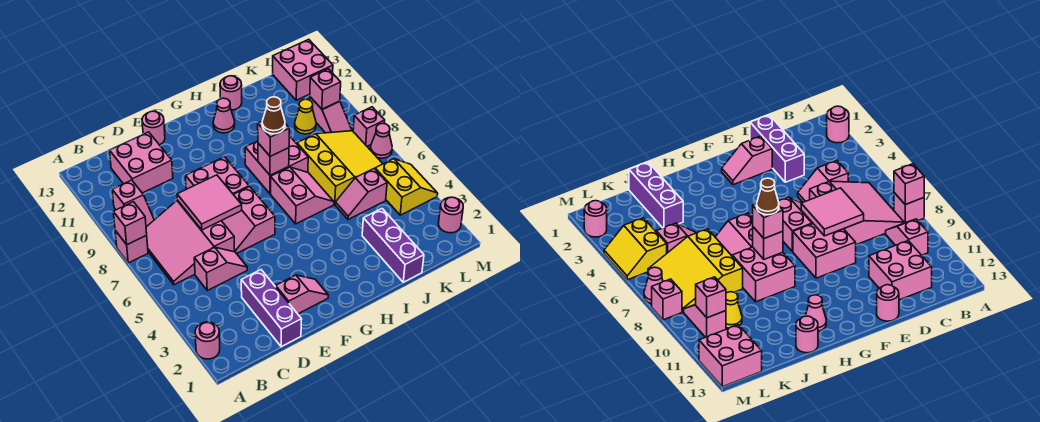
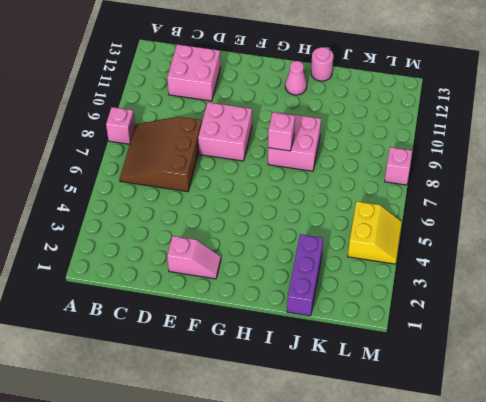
brown 3x3 slope [120,117,202,192] -> pink 3x3 slope [146,200,235,285]
none -> pink 1x1 round brick [195,322,220,359]
none -> pink 1x2 slope [112,180,154,227]
none -> pink 1x2 slope [194,247,247,290]
none -> purple 1x3 brick [241,270,302,347]

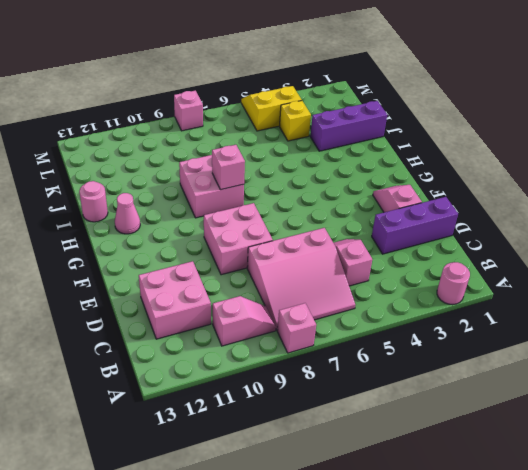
yellow 1x1 brick [279,101,311,141] -> none
none -> pink 2x2 slope [222,187,275,254]
none -> pink 1x1 round brick [142,111,165,145]
none -> pink 2x2 slope [271,167,334,224]
none -> pink 1x2 slope [335,169,387,220]

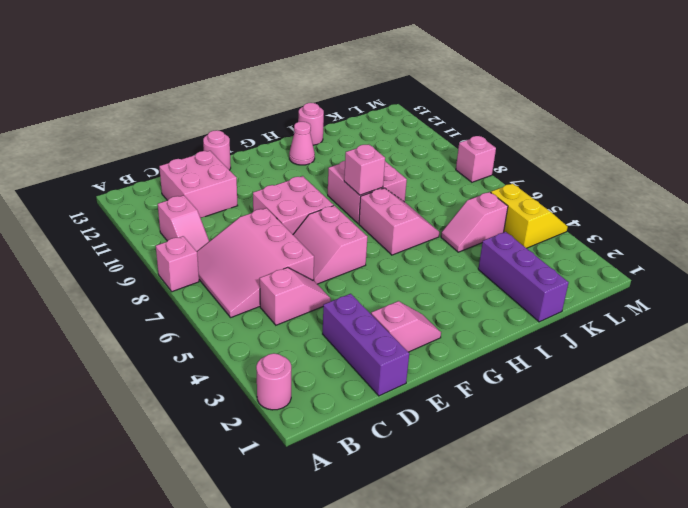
none -> yellow 3x3 slope [297,131,383,204]
none -> yellow 1x1 cone [295,99,316,134]
none -> pink 1x2 slope [310,97,352,133]
none -> pink 2x2 brick [273,39,333,100]

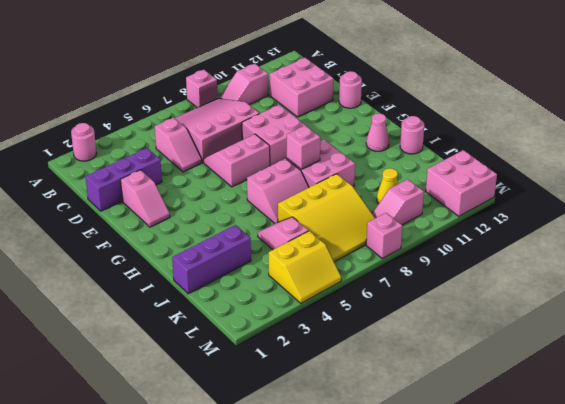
none -> pink 1x1 round brick [438,197,463,233]
none -> pink 1x1 cone [370,123,392,158]
none -> pink 1x1 brick [113,202,147,245]
none -> pink 2x2 tile [177,175,242,230]

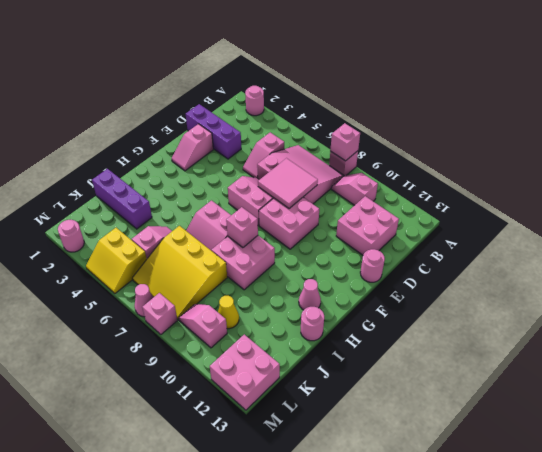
none -> pink 1x1 brick [310,69,341,109]
none -> pink 1x1 brick [258,121,289,156]
none -> brown 1x1 cone [262,97,285,134]

